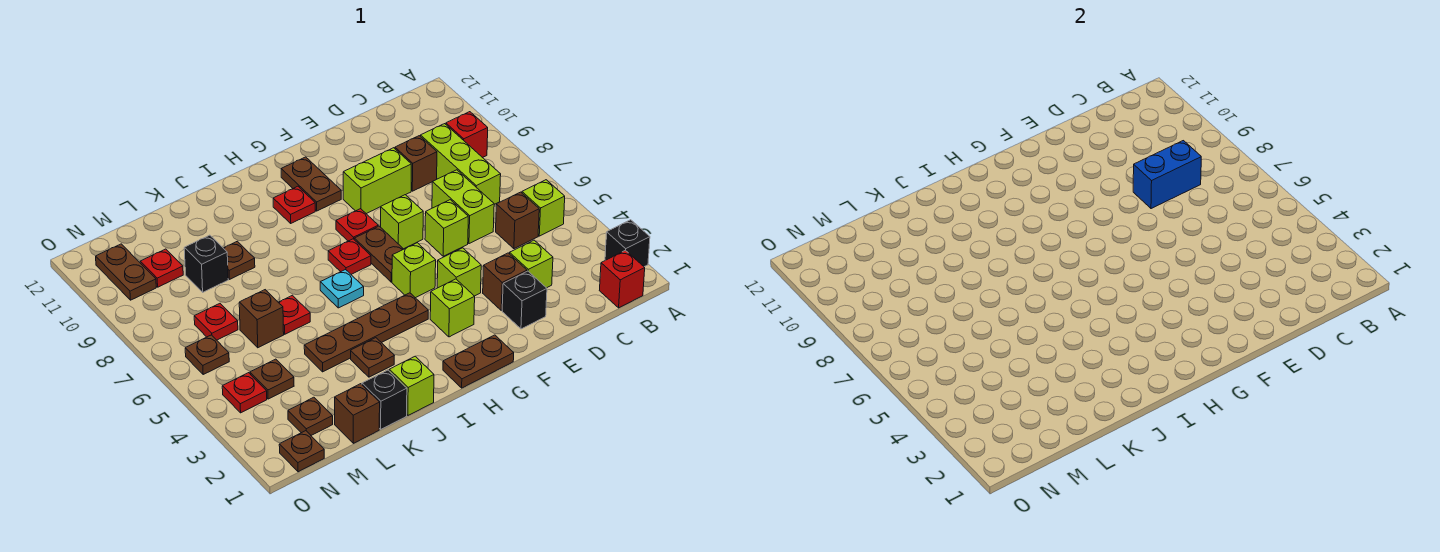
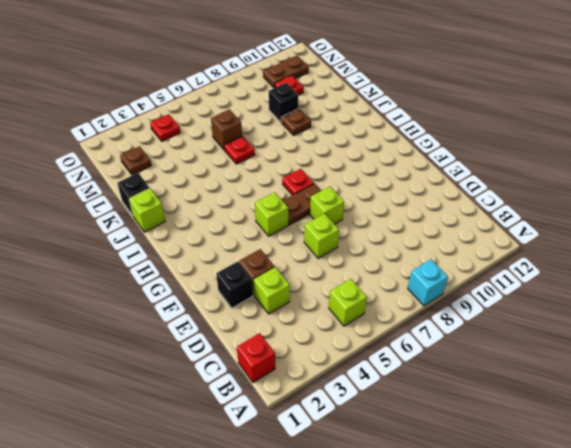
cyan 1x1 brick [408,259,448,306] -> none
none -> black 1x1 brick [605,220,650,267]
none -> red 1x1 brick [446,112,488,158]
none -> brown 1x1 brick [496,192,539,249]
none -> lime 1x3 brick [420,124,501,204]

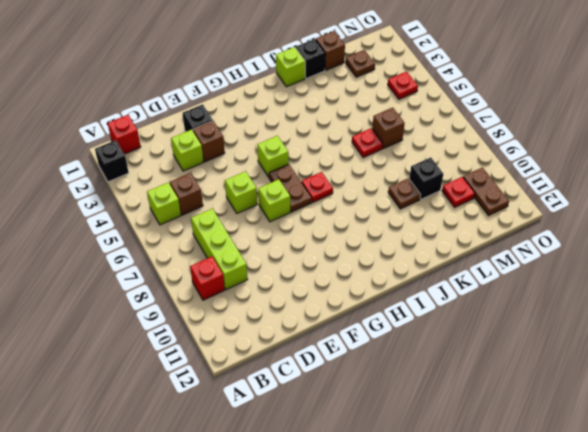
none -> lime 1x2 brick [432,170,494,244]
none -> brown 1x1 brick [395,136,437,191]
none -> lime 1x2 brick [343,148,411,214]
none -> lime 1x1 brick [437,248,481,296]

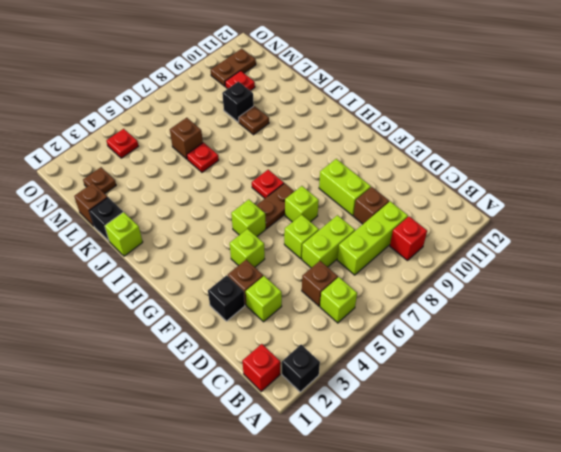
none -> brown 1x2 plate [443,335,514,388]
none -> lime 1x1 brick [430,279,475,337]
none -> red 1x1 plate [336,209,378,241]
none -> brown 1x2 plate [281,157,341,211]

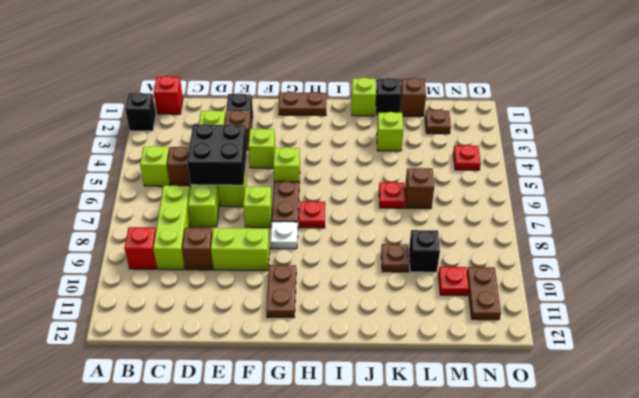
black 2x2 brick [187,124,247,185] -> none
white 1x1 plate [271,222,298,249] -> red 1x1 plate [336,209,378,241]
lime 1x1 brick [377,112,403,151] -> lime 1x1 brick moved to [430,279,475,337]
none -> brown 1x4 plate [304,293,428,372]
none -> red 1x1 plate [273,186,315,223]
none -> cyan 1x1 plate [320,270,364,308]
none -> brown 1x1 plate [351,338,394,377]

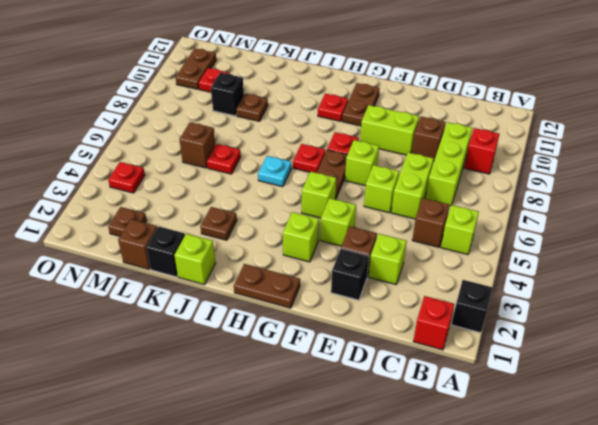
none -> brown 1x4 plate [304,293,428,372]
none -> brown 1x1 plate [250,359,294,399]
none -> red 1x1 plate [194,304,238,340]
none -> brown 1x1 plate [279,431,324,472]

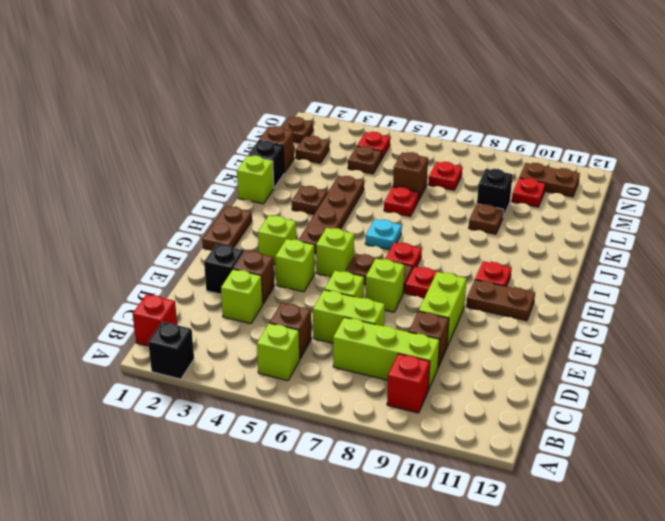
none -> brown 1x1 plate [185,335,229,374]
none -> blue 1x2 brick [1133,141,1201,209]

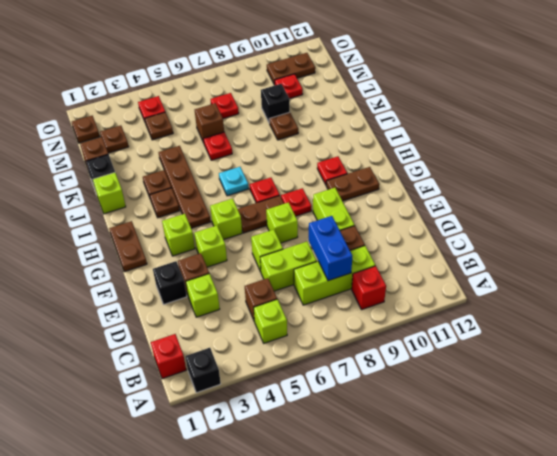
brown 1x1 plate [150,188,180,218] -> brown 1x1 plate moved to [185,335,229,374]

